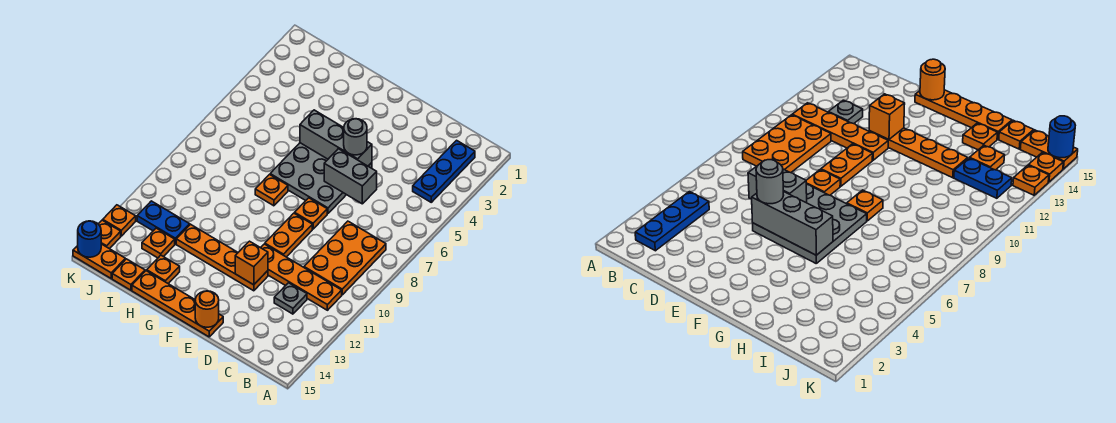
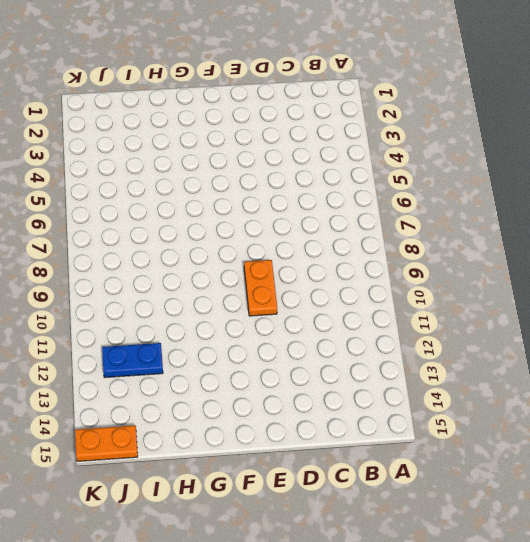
none -> blue 1x3 plate [413,140,475,202]
none -> orange 2x3 plate [304,221,386,295]
none -> orange 1x4 plate [261,244,342,310]

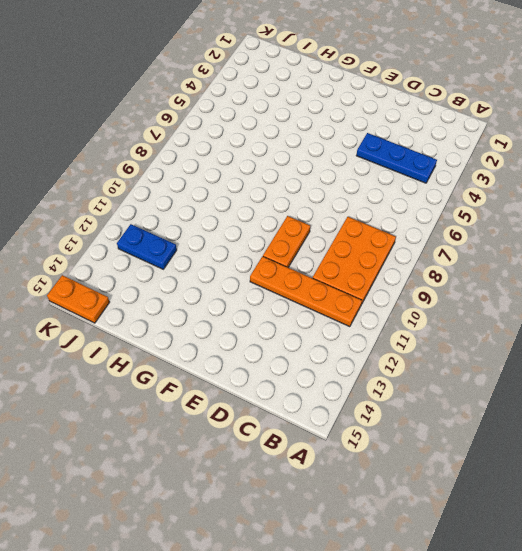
blue 1x3 plate [356,133,437,183] -> blue 1x3 plate turned to [413,140,475,202]
none -> grey 1x1 plate [274,283,307,314]
none -> grey 3x3 plate [270,143,372,214]
none -> orange 1x1 plate [295,198,327,229]

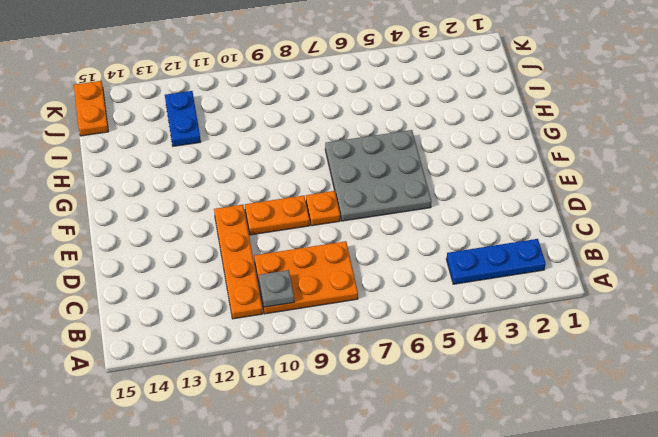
grey 1x1 plate [259,270,294,307] -> grey 1x1 plate moved to [274,283,307,314]
none -> orange 1x4 plate [176,224,268,291]
none -> orange 1x4 plate [132,271,223,337]
none -> orange 1x1 plate [255,175,288,206]

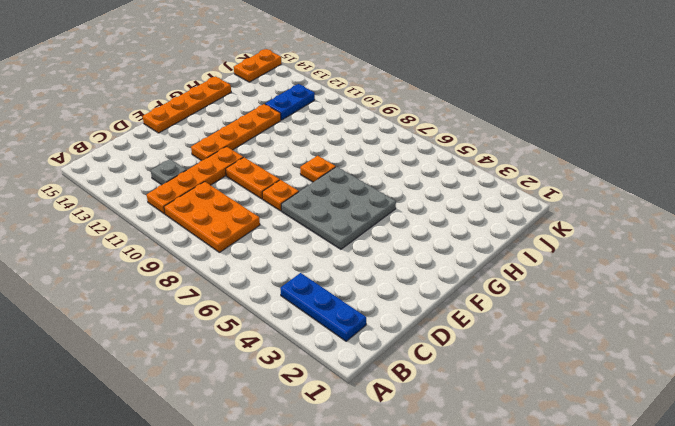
none -> orange 1x1 plate [147,255,180,284]
none -> orange 1x1 plate [142,228,175,258]
none -> orange 1x1 plate [112,259,145,290]

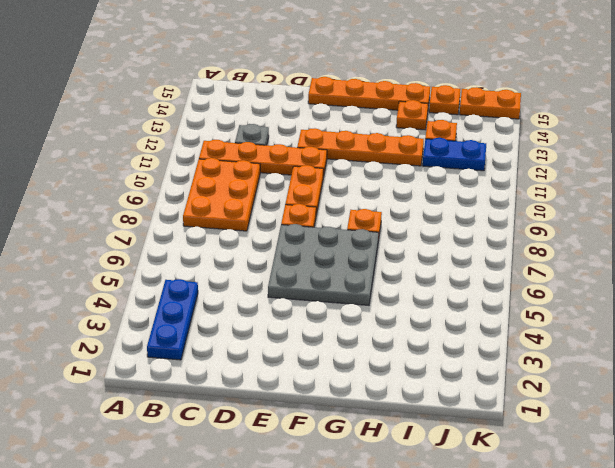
none -> orange 1x1 plate [103,205,136,236]
none -> orange 1x1 plate [99,220,121,249]
none -> grey 1x2 brick [324,149,377,204]

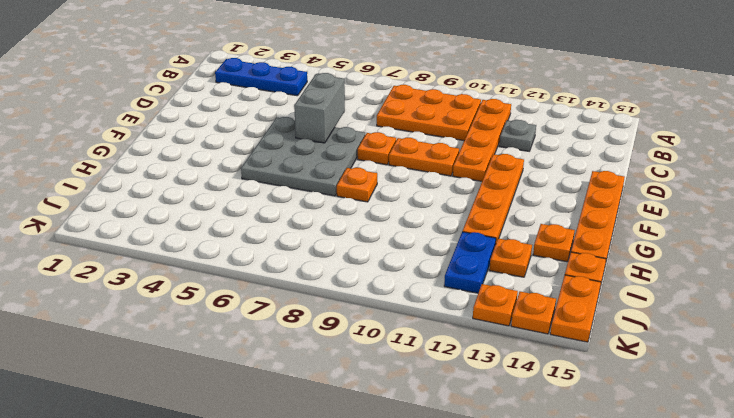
none -> grey 1x3 brick [300,110,372,166]
none -> orange 1x1 brick [235,241,268,285]
none -> orange 1x1 round brick [195,291,219,327]

